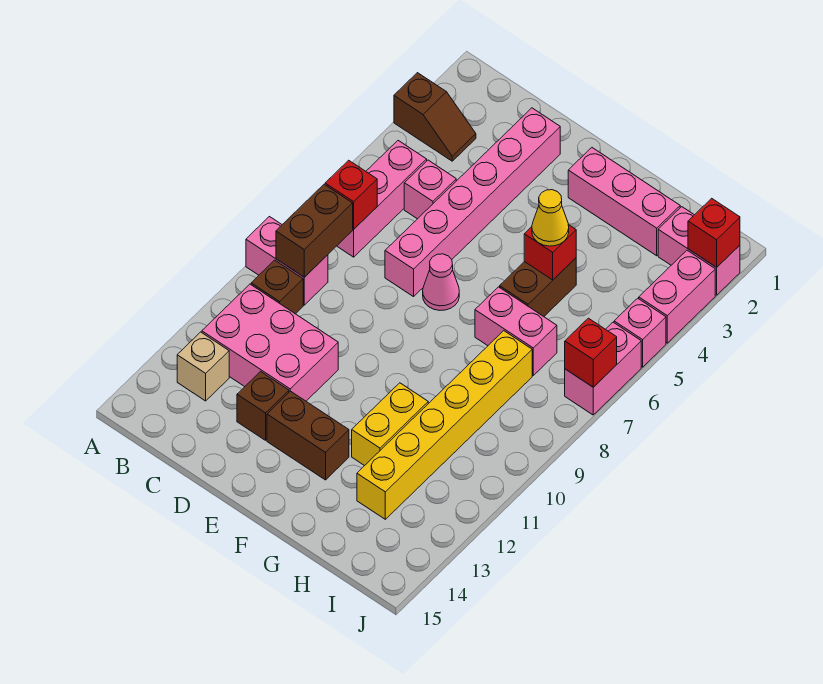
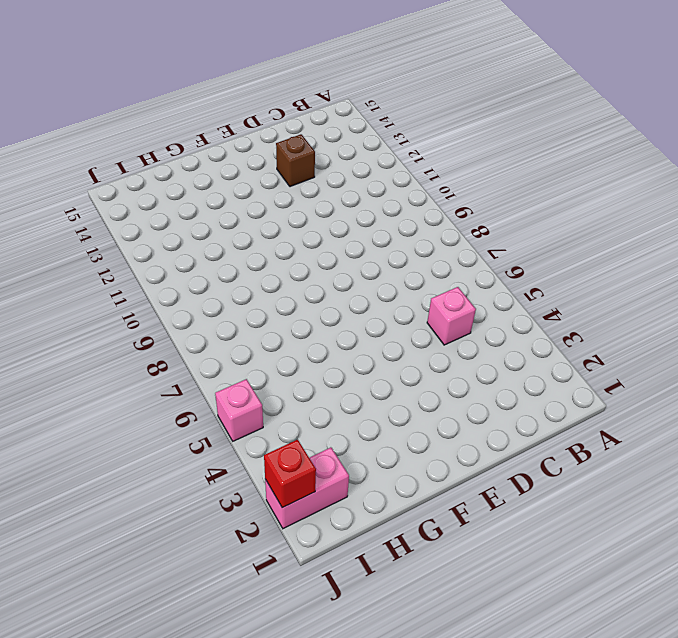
none -> brown 1x2 slope [394,73,476,161]
none -> pink 1x2 brick [246,217,328,305]
none -> pink 1x3 brick [337,141,427,257]

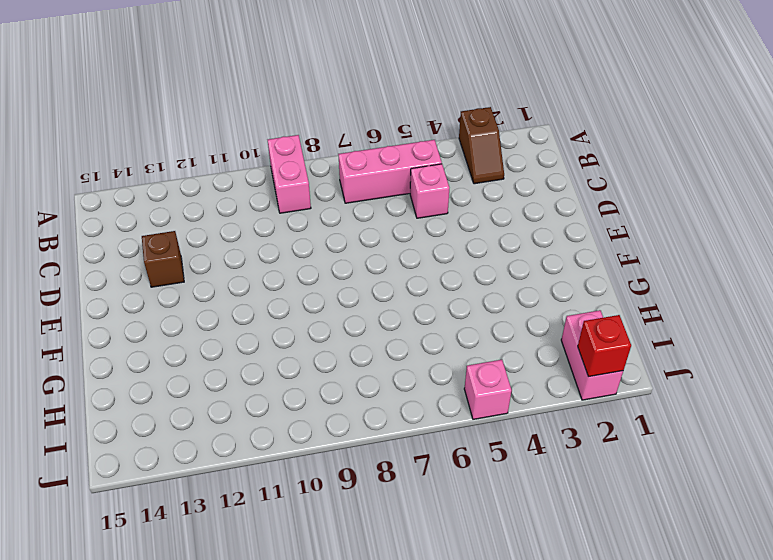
none -> brown 1x1 brick [251,260,303,314]
none -> pink 2x3 brick [202,284,338,401]
none -> tan 1x1 brick [177,332,229,401]

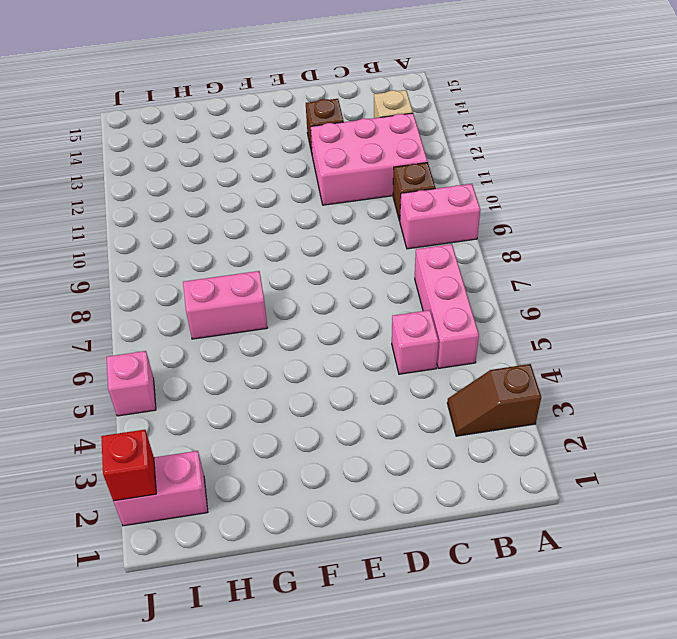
none -> pink 1x6 brick [385,108,560,297]
none -> pink 1x1 cone [423,254,459,310]
none -> brown 1x2 brick [267,391,349,480]

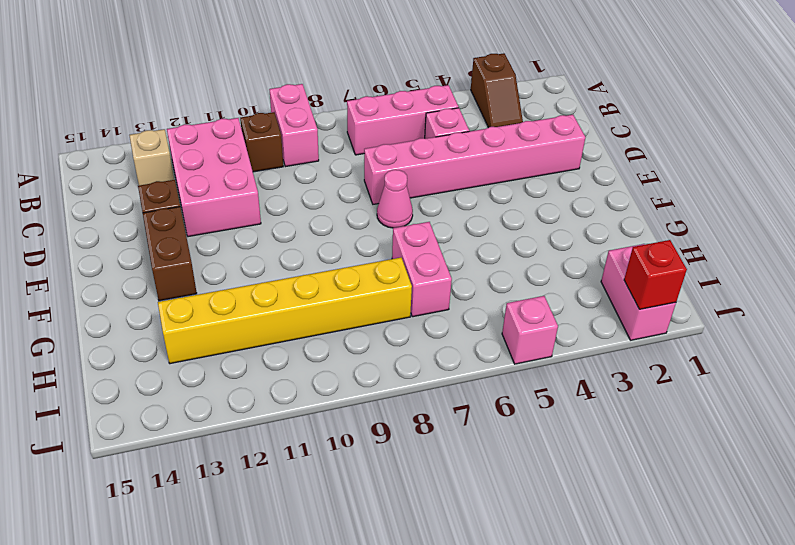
none -> pink 1x3 brick [568,148,680,256]
none -> brown 1x2 brick [500,258,576,316]
none -> yellow 1x2 brick [352,383,428,466]

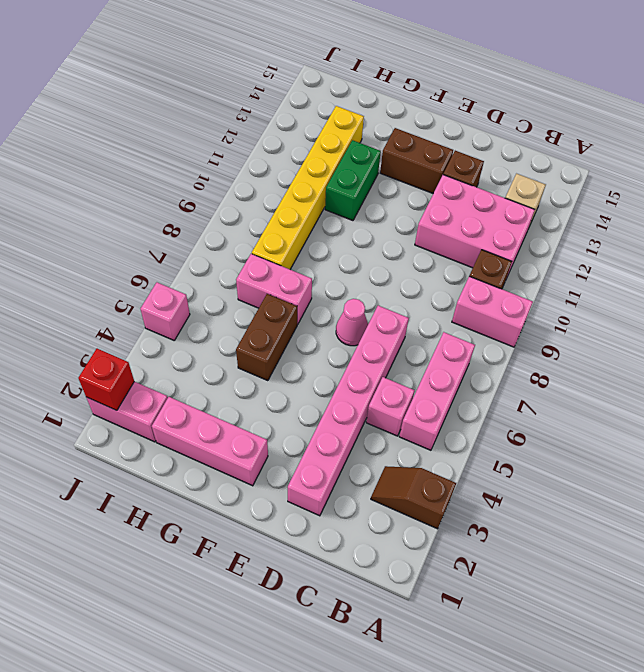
green 1x2 brick [325,140,381,221] -> yellow 1x2 brick [352,383,428,466]
none -> pink 1x2 brick [639,250,715,343]
none -> pink 1x2 brick [565,322,641,415]
none -> red 1x1 brick [325,160,377,229]

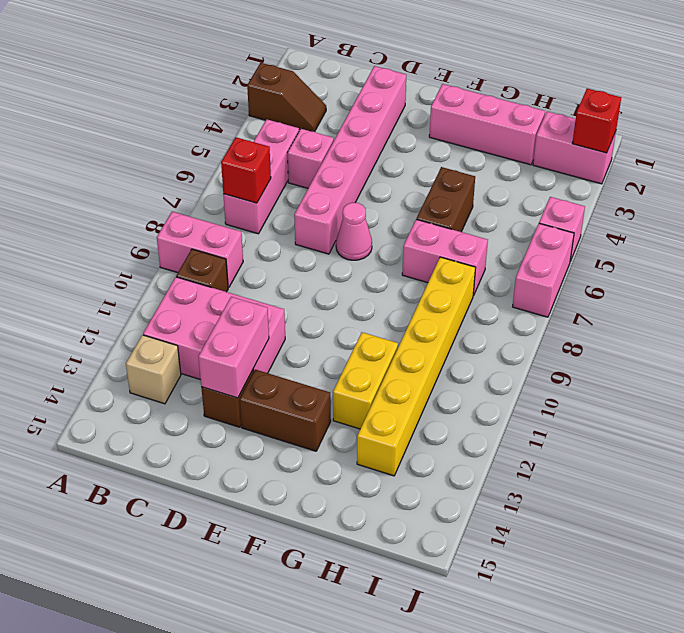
pink 1x2 brick [198,297,269,398] -> pink 1x2 brick moved to [639,250,715,343]
none -> brown 1x2 brick [276,184,353,277]
none -> red 1x1 brick [524,225,576,280]
none -> red 1x1 brick [565,318,617,387]

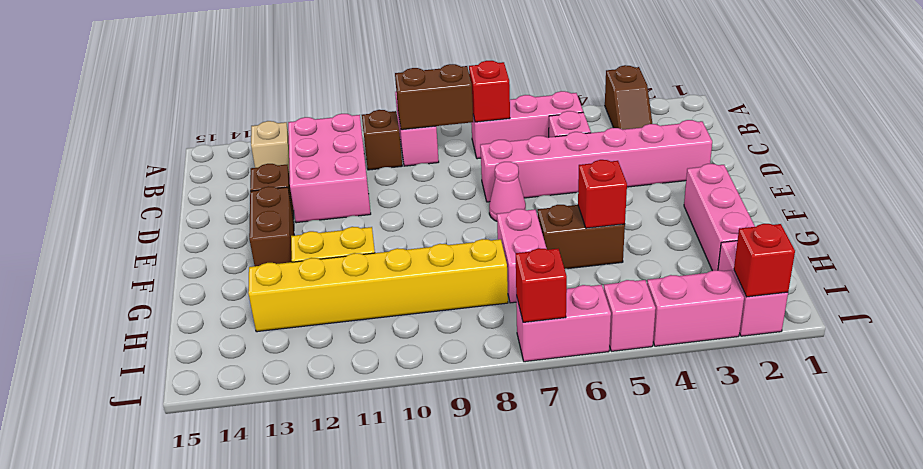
none -> yellow 1x1 cone [532,190,569,246]

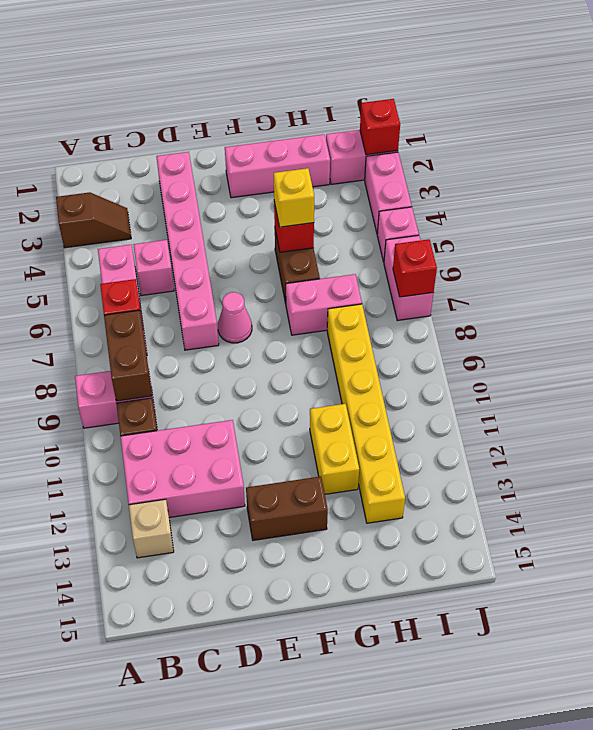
yellow 1x1 brick [274,168,314,227] -> yellow 1x1 cone [532,190,569,246]
none -> brown 1x1 brick [237,372,289,440]

